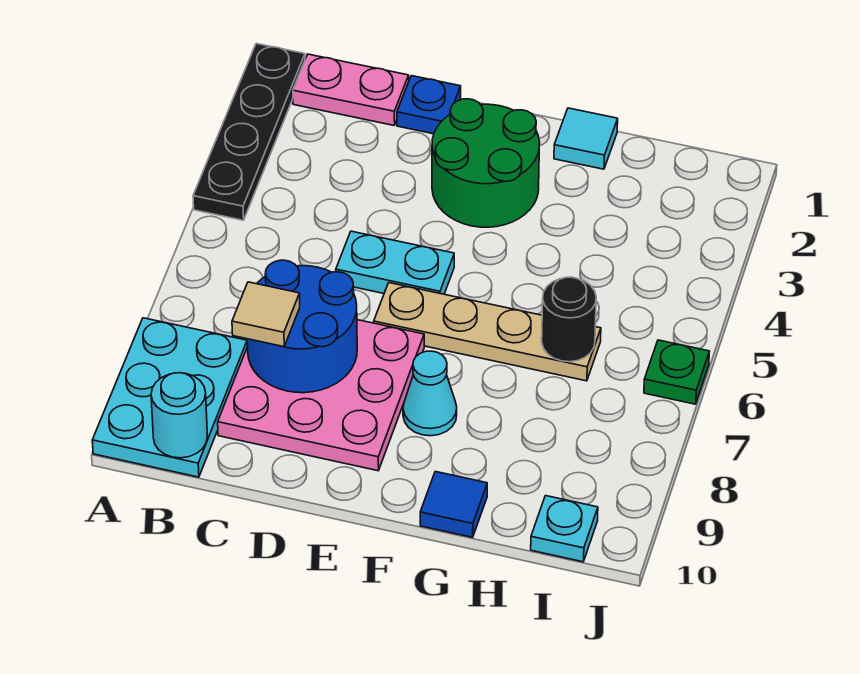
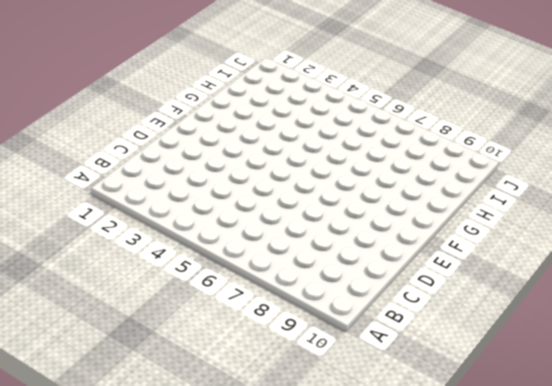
none -> black 1x4 plate [193,43,305,220]
none -> cyan 2x3 plate [92,318,247,477]
none -> pink 1x2 plate [293,54,409,125]

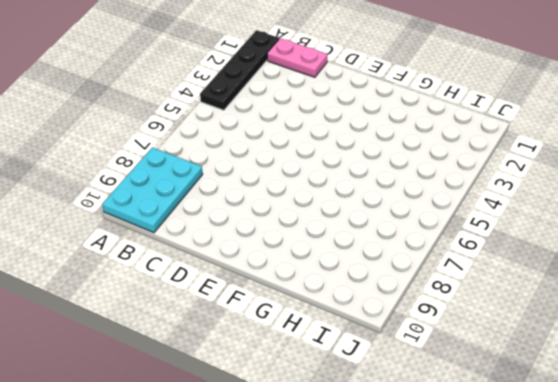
none -> pink 3x3 plate [218,320,424,471]
none -> blue 1x1 plate [397,76,461,134]
none -> cyan 1x2 plate [336,231,454,294]

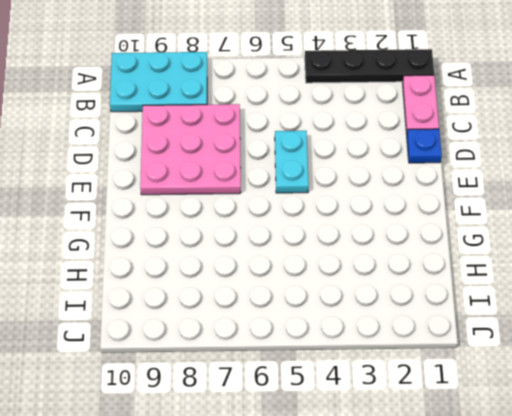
none -> green 2x2 round brick [432,99,540,227]
none -> tan 1x4 plate [374,283,601,381]
none -> cyan 1x1 cone [403,351,457,436]

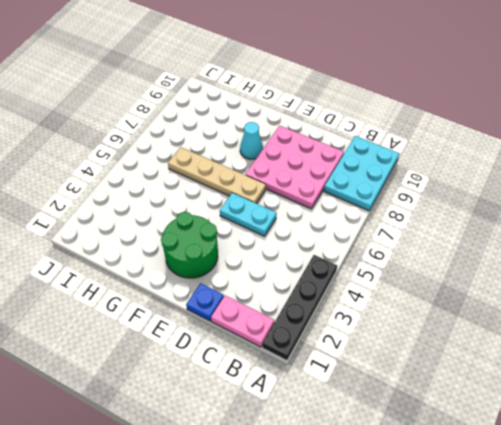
none -> cyan 1x1 tile [554,108,618,169]
none -> blue 1x1 tile [420,472,487,537]
none -> cyan 1x1 plate [531,496,598,562]

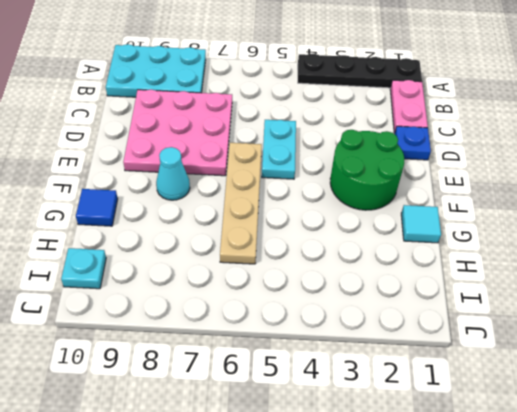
none -> green 1x1 plate [644,340,710,404]
none -> cyan 1x1 round brick [151,373,207,458]
none -> blue 2x2 round brick [247,260,357,393]

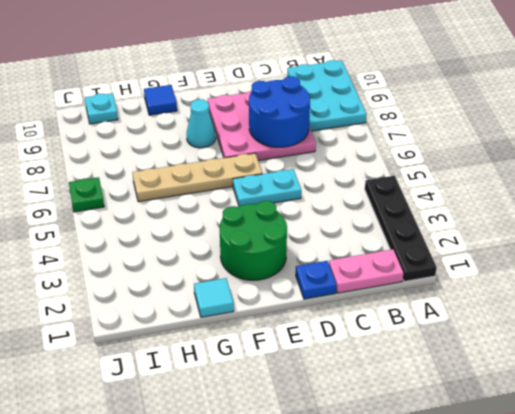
none -> cyan 1x1 round brick [151,373,207,458]
none -> black 1x1 round brick [542,277,596,362]
none -> tan 1x1 tile [232,282,300,347]

